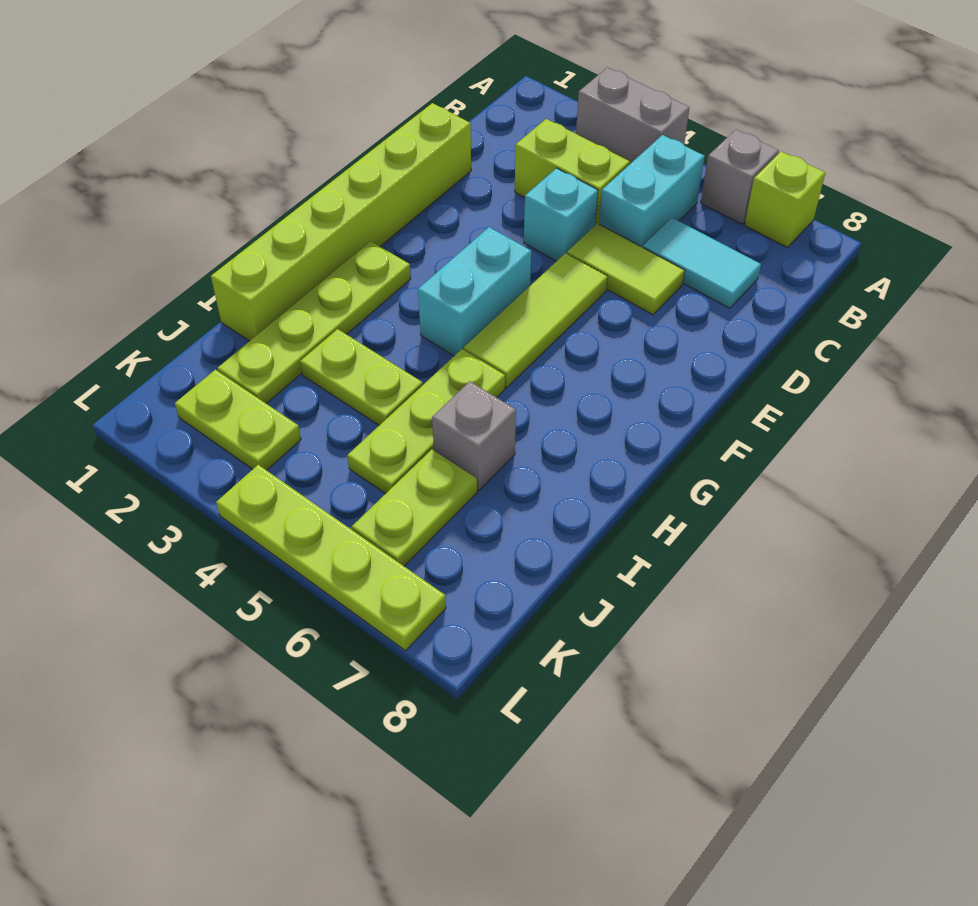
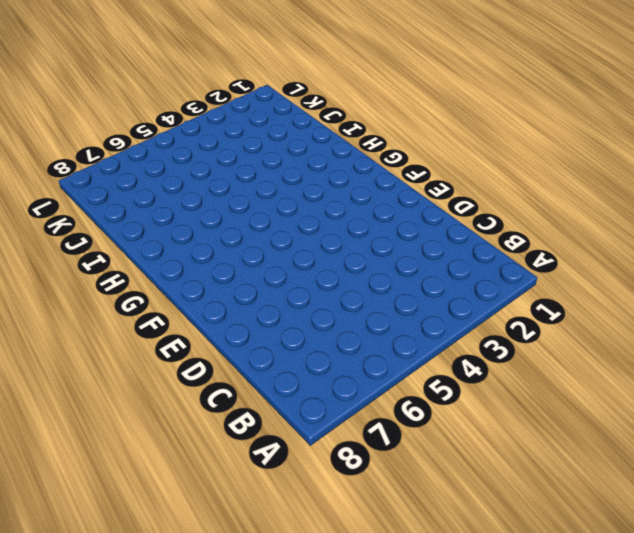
none -> grey 1x2 brick [576,68,690,164]
none -> grey 1x1 brick [701,130,779,224]
none -> lime 1x1 brick [745,151,825,247]

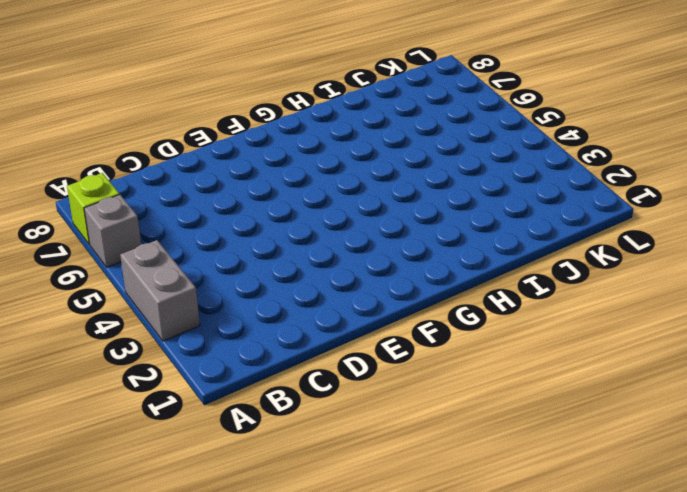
none -> cyan 1x2 brick [599,135,705,247]
none -> lime 1x2 brick [515,119,630,225]
none -> cyan 1x2 tile [643,218,761,308]

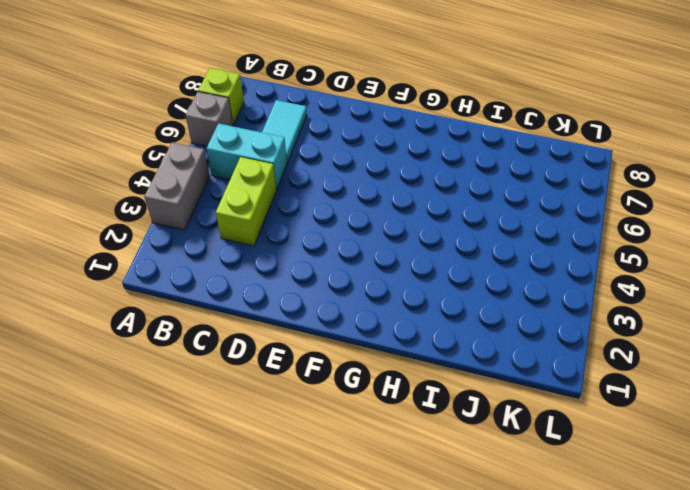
none -> lime 1x6 brick [211,103,471,341]
none -> cyan 1x1 brick [524,168,598,261]
none -> lime 1x2 tile [567,224,685,315]

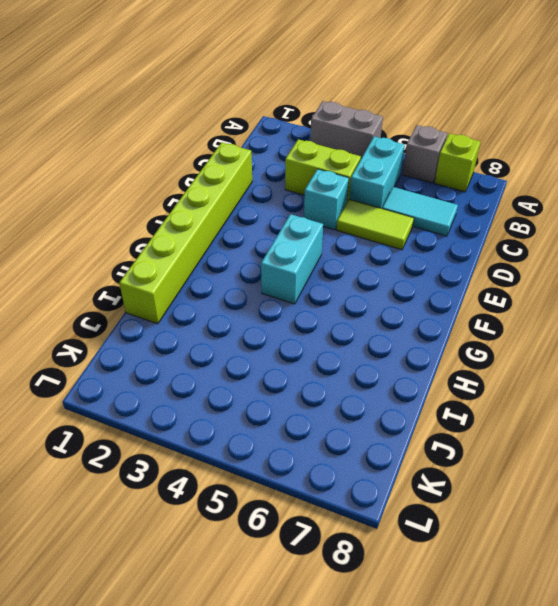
none -> lime 1x3 tile [464,253,608,388]
none -> lime 1x4 plate [218,241,411,404]
none -> lime 1x3 plate [347,349,505,494]

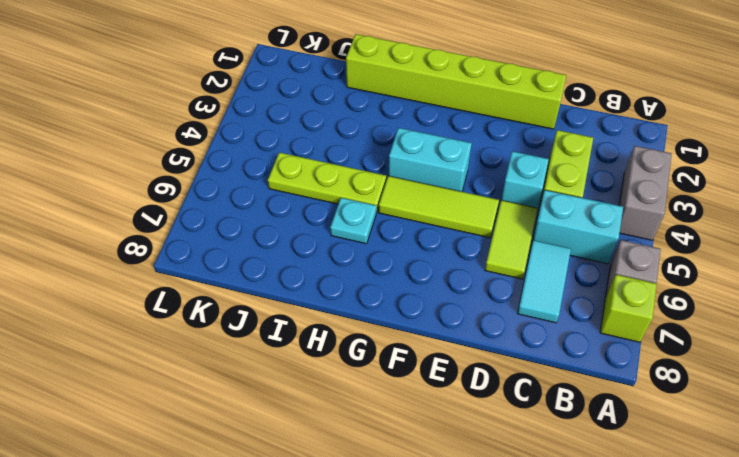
cyan 1x1 plate [330,198,376,244] -> none
none -> lime 1x4 plate [218,241,411,404]
none -> lime 1x2 plate [300,329,423,425]
none -> grey 1x1 brick [432,381,516,490]

